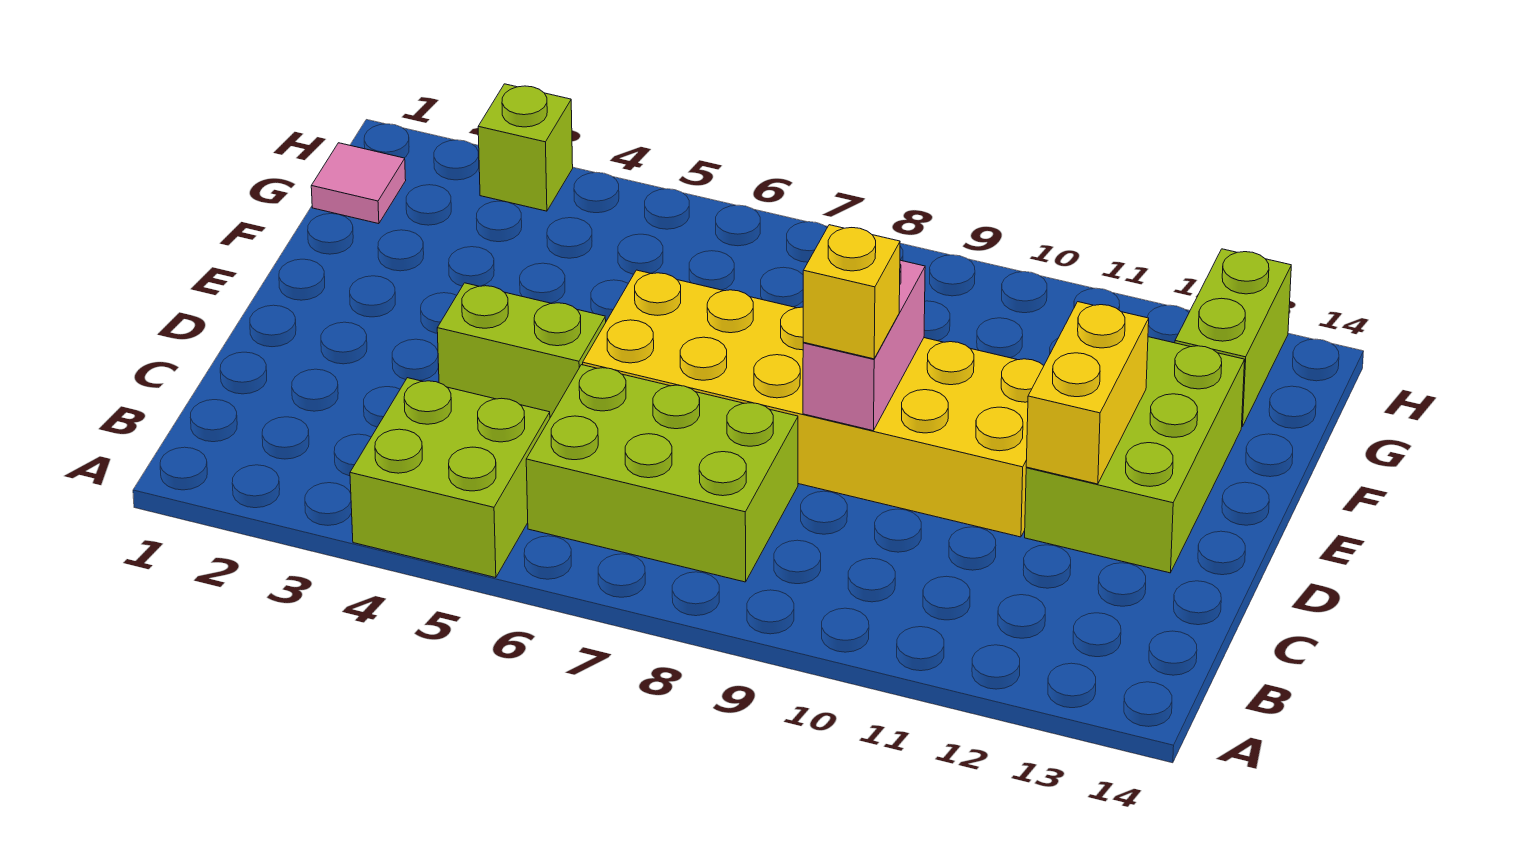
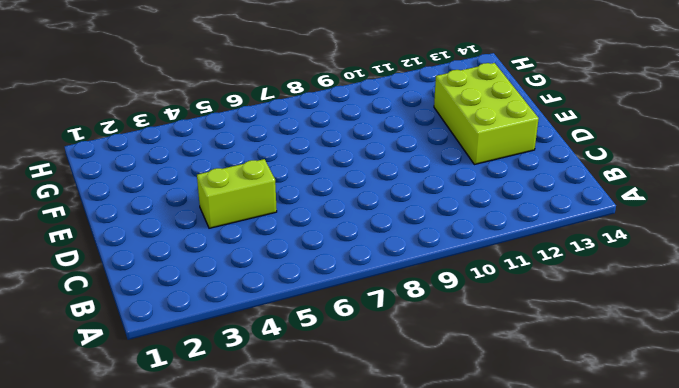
none -> lime 2x2 brick [350,378,550,578]
none -> lime 2x3 brick [526,365,798,582]

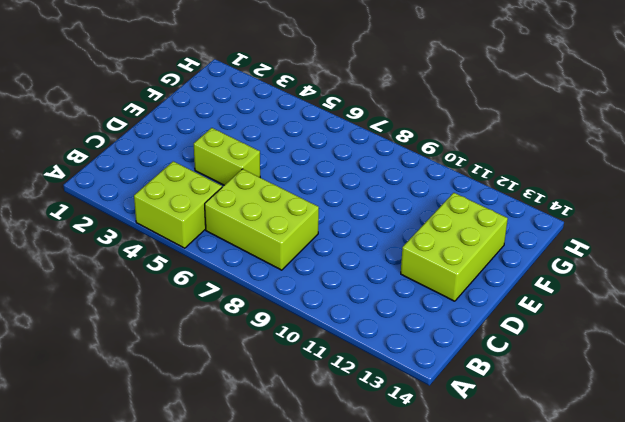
none -> yellow 2x6 brick [583,270,1044,537]
none -> pink 1x1 tile [311,143,406,224]

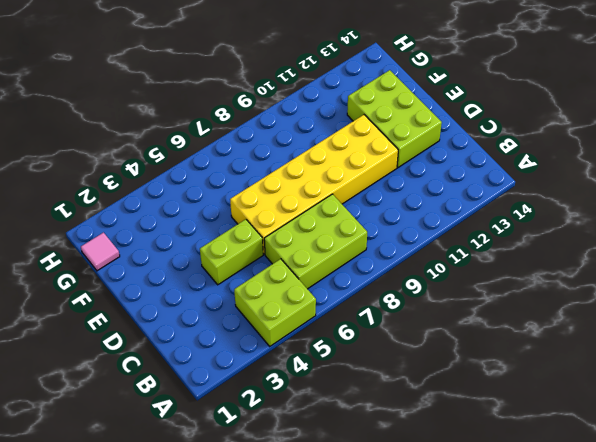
none -> lime 1x2 brick [1175,249,1291,427]
none -> lime 1x1 brick [478,84,573,211]

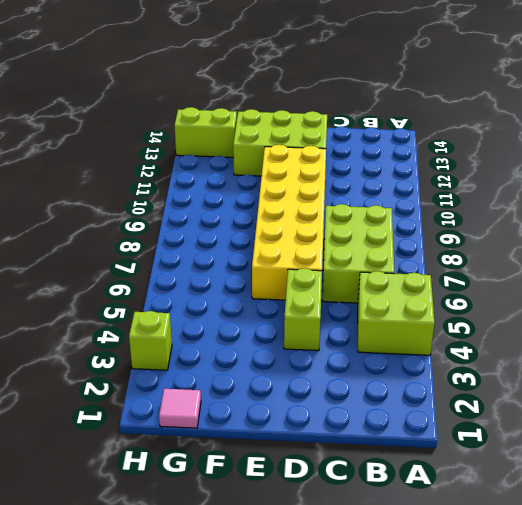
none -> pink 1x2 brick [803,260,925,431]
none -> yellow 1x2 brick [1026,302,1149,484]

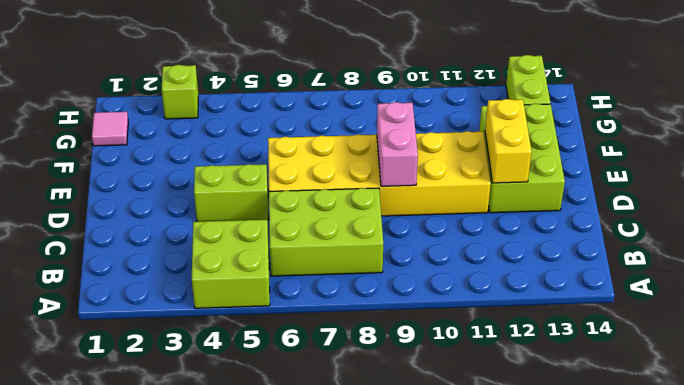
none -> yellow 1x1 brick [803,225,900,359]

